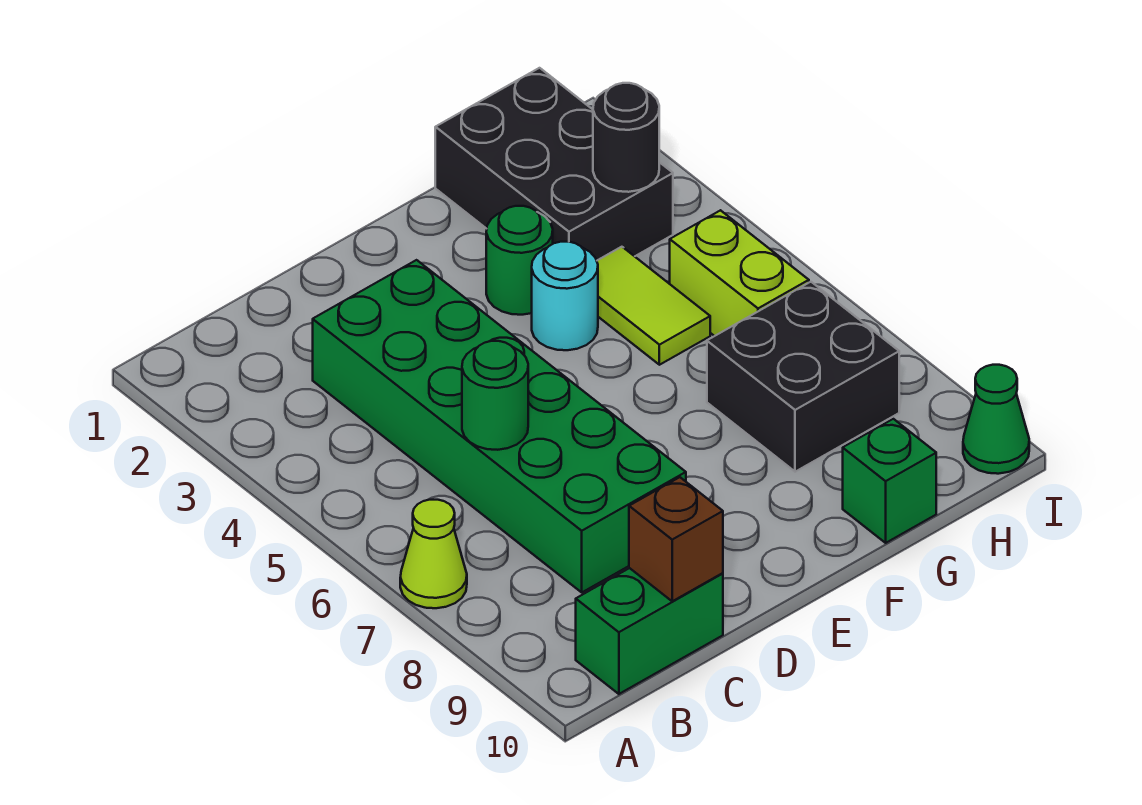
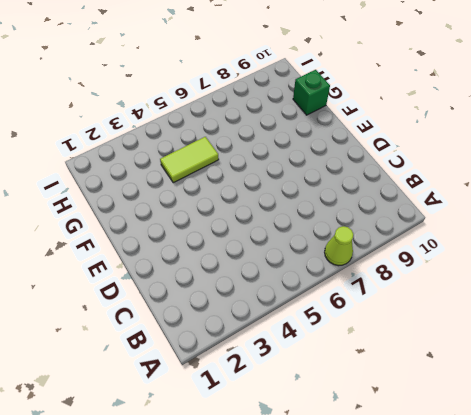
none -> green 1x2 brick [576,568,723,694]
none -> green 2x6 brick [313,260,686,592]
none -> green 1x1 round brick [486,206,553,315]

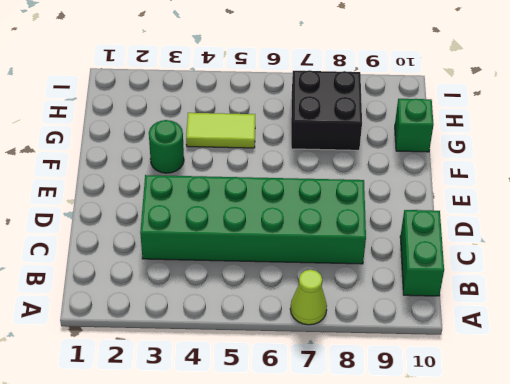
none -> cyan 1x1 round brick [532,242,598,350]
none -> black 2x3 brick [435,68,673,261]
none -> lime 1x2 brick [670,210,809,336]

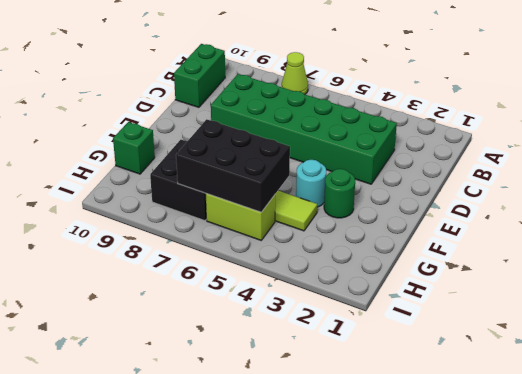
black 2x3 brick [176,119,290,212] -> black 2x3 brick moved to [435,68,673,261]
none -> green 1x1 cone [963,365,1029,474]
none -> green 1x1 round brick [462,341,528,450]
none -> brown 1x1 brick [629,477,723,601]

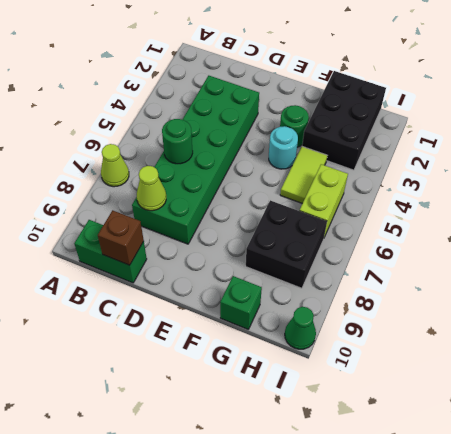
lime 1x1 cone [137,166,166,211] -> none
none -> black 1x1 round brick [593,83,659,192]

